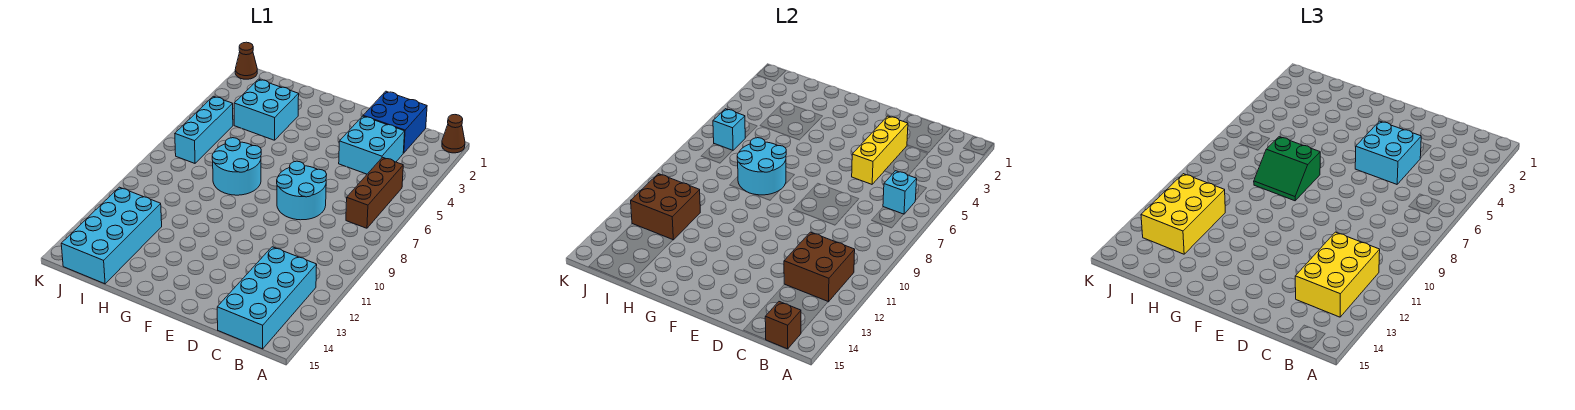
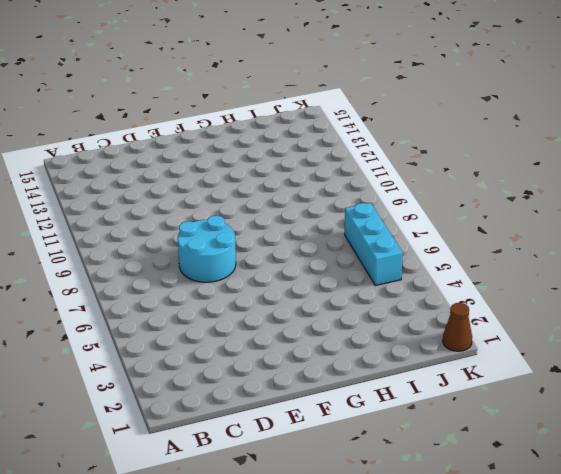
none -> brown 1x1 cone [442,115,465,153]
none -> brown 1x3 brick [346,157,403,228]
none -> cyan 2x4 brick [217,247,317,349]

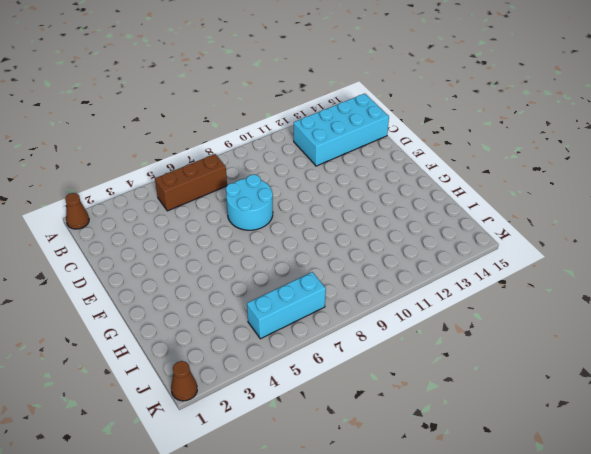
none -> blue 2x2 brick [363,91,427,153]
none -> cyan 2x2 brick [339,116,405,174]
none -> cyan 2x2 round brick [212,138,261,195]

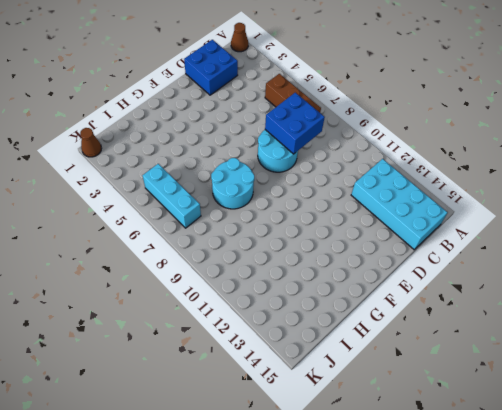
blue 2x2 brick [265,93,325,154] -> none
none -> cyan 2x2 brick [339,116,405,174]
none -> cyan 2x2 brick [234,79,299,140]
none -> cyan 2x4 brick [61,187,162,284]

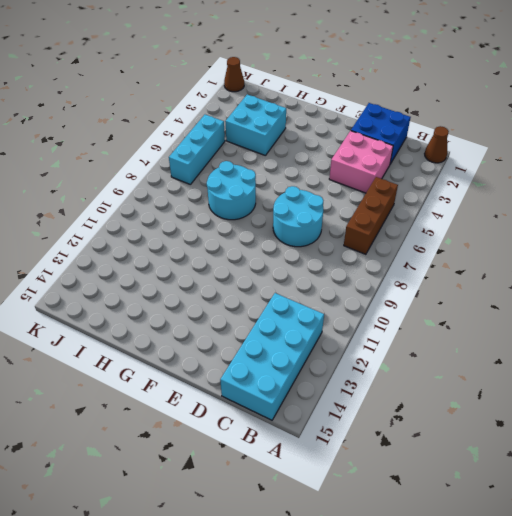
pink 2x2 brick [329,131,393,193] -> cyan 2x2 brick [339,116,405,174]
none -> cyan 2x4 brick [61,187,162,284]
none -> cyan 1x1 brick [883,171,917,214]
none -> brown 2x2 brick [784,232,855,302]

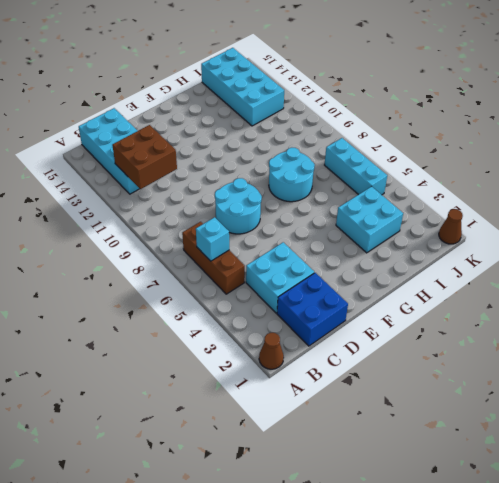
none -> brown 1x1 brick [765,302,801,349]
none -> yellow 1x3 brick [852,116,908,184]
none -> cyan 2x2 round brick [737,138,786,195]

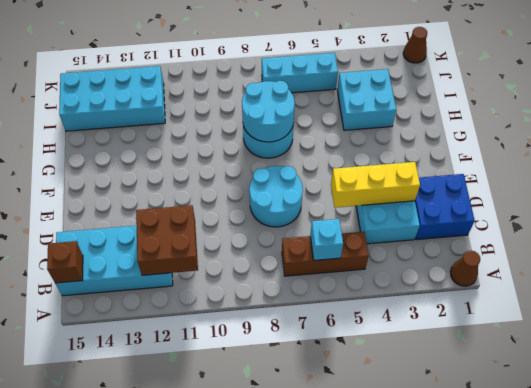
none -> brown 2x2 brick [631,174,700,240]
none -> cyan 1x1 brick [713,109,745,150]
none -> yellow 2x3 brick [1295,232,1380,317]

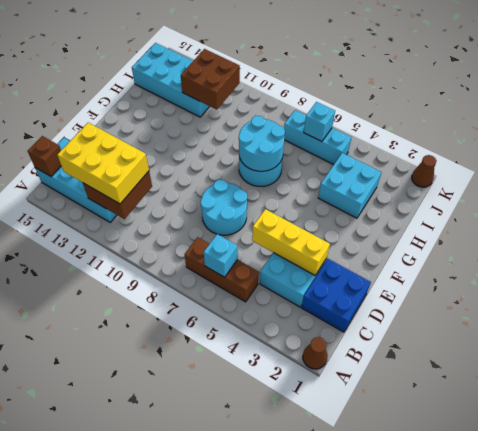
none -> cyan 2x2 brick [1355,121,1421,184]
none -> green 2x2 slope [1254,137,1320,201]
none -> yellow 2x3 brick [1141,174,1225,254]

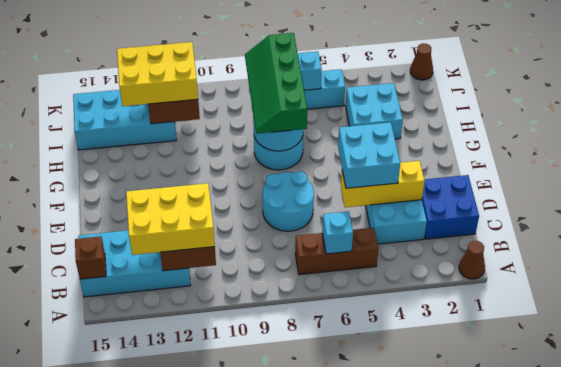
green 2x4 slope [245,33,307,134] -> green 2x2 slope [1254,137,1320,201]

